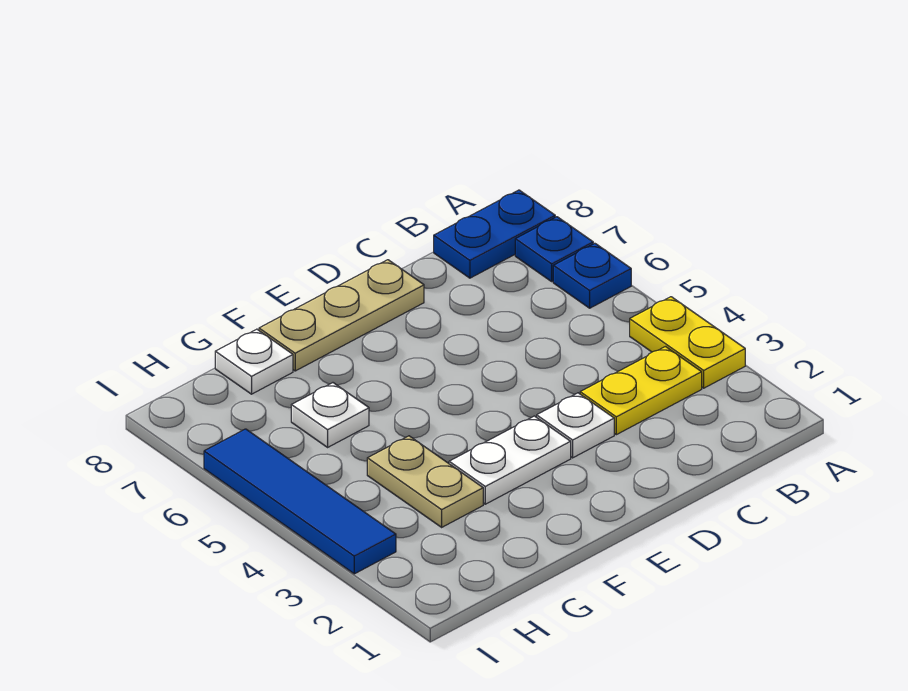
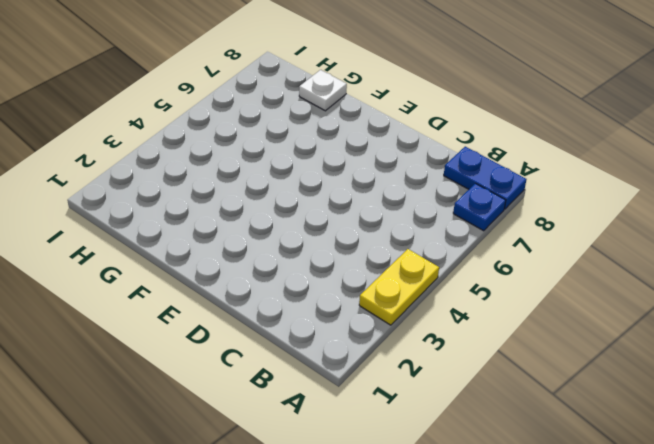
none -> blue 1x1 plate [553,243,631,308]
none -> yellow 1x2 plate [580,347,702,435]
none -> white 1x1 plate [537,393,614,458]

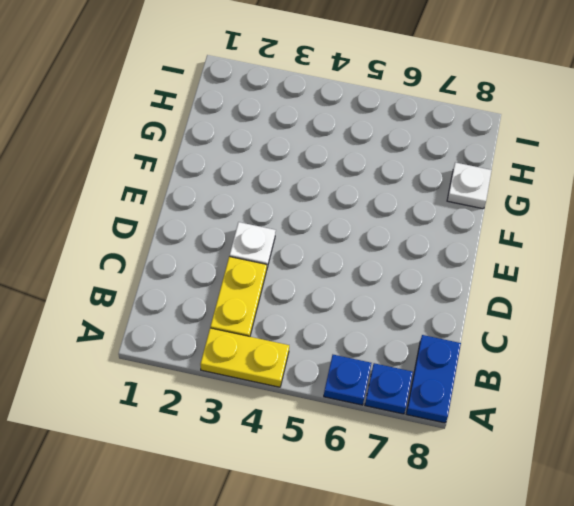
none -> tan 1x3 plate [259,260,424,371]
none -> white 1x2 plate [449,416,571,504]
none -> tan 1x2 plate [367,436,483,527]

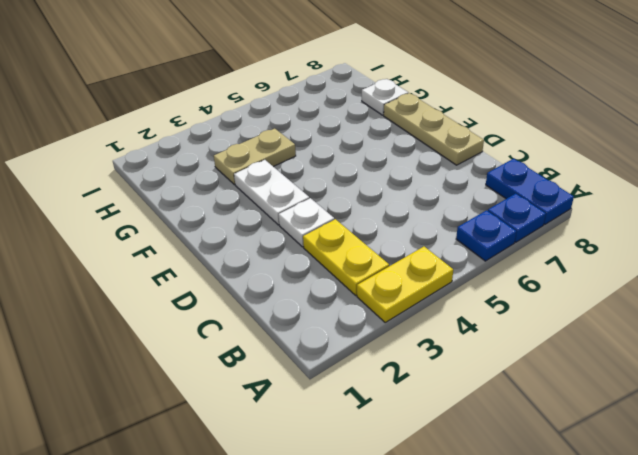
none -> white 1x1 plate [291,383,369,447]
none -> blue 1x4 tile [204,429,396,574]

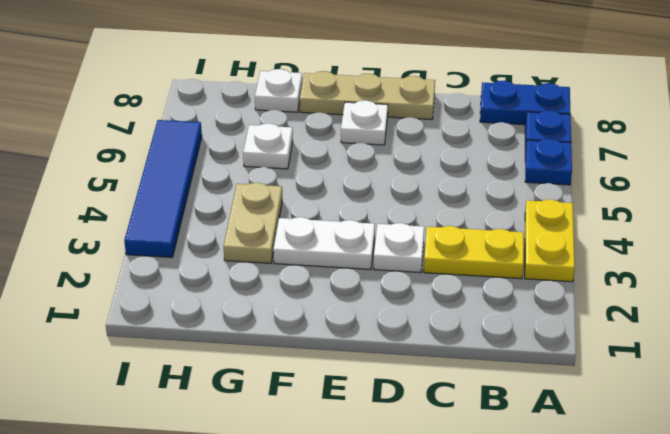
white 1x1 plate [341,100,388,145] -> none

